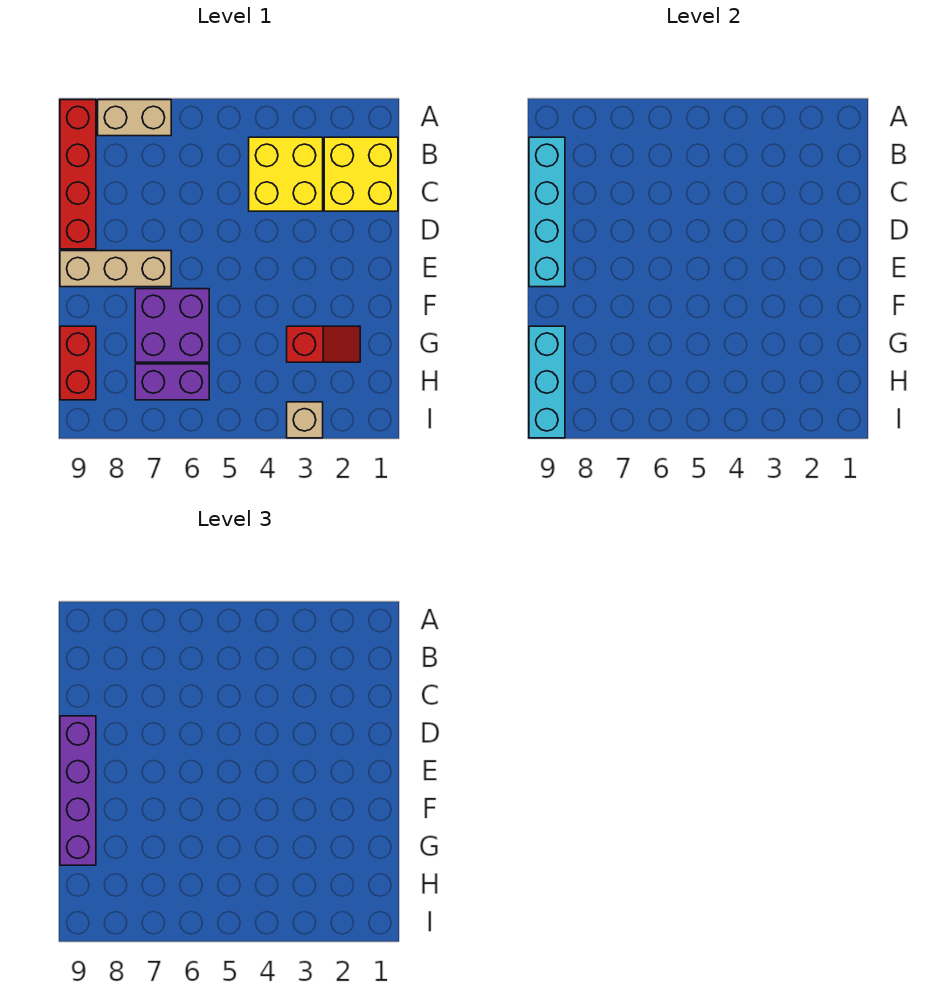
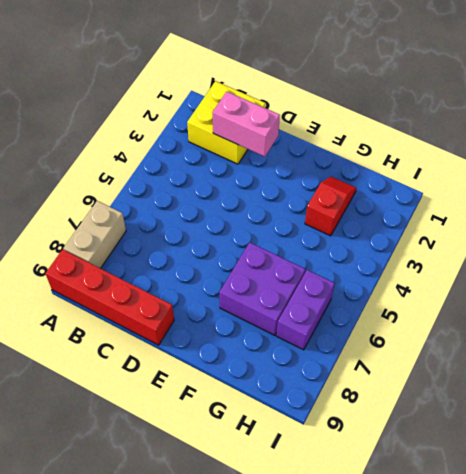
pink 1x2 brick [212,92,280,157] -> none
none -> yellow 2x2 brick [249,137,323,211]
none -> tan 1x3 brick [60,251,171,287]
none -> red 1x2 brick [60,326,96,400]

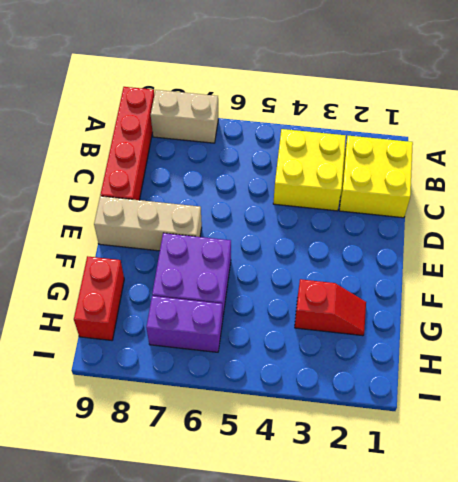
none -> tan 1x1 brick [287,402,323,438]
none -> cyan 1x4 brick [529,137,565,287]
none -> cyan 1x3 brick [529,326,565,438]

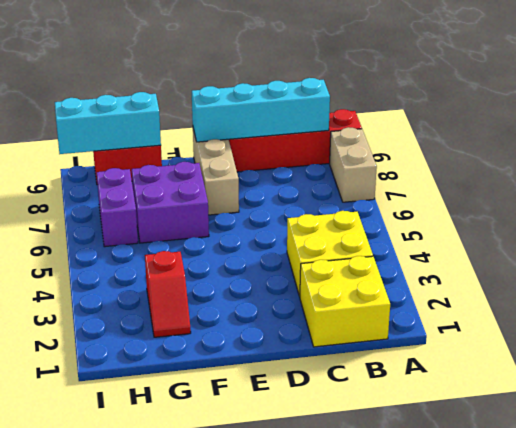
none -> tan 1x1 brick [287,402,323,438]
none -> purple 1x4 brick [60,716,96,865]

